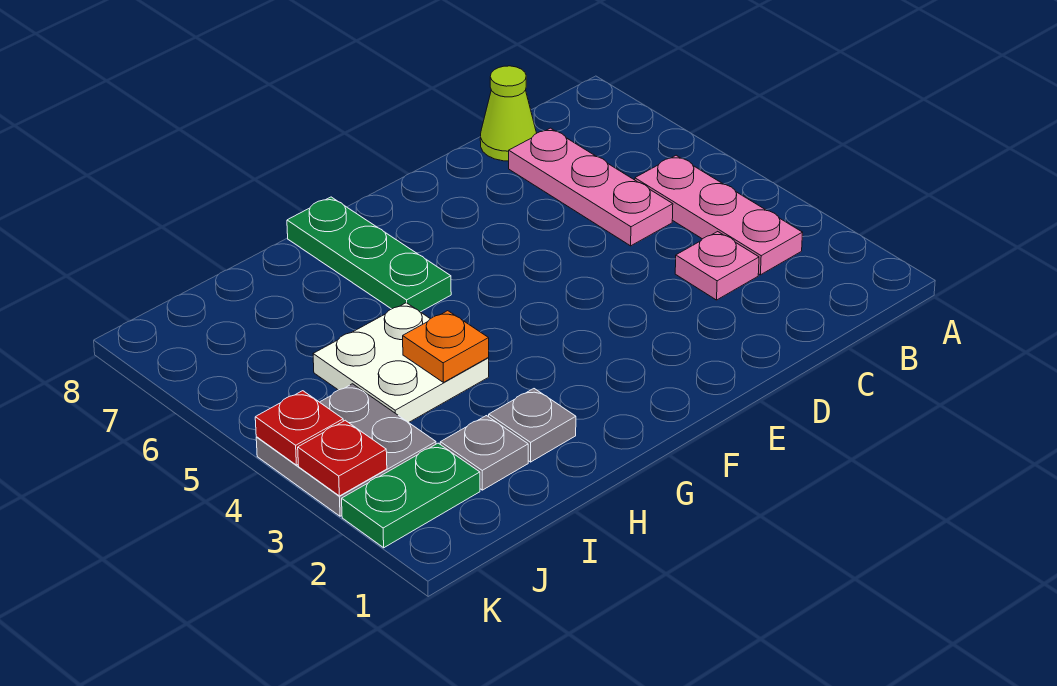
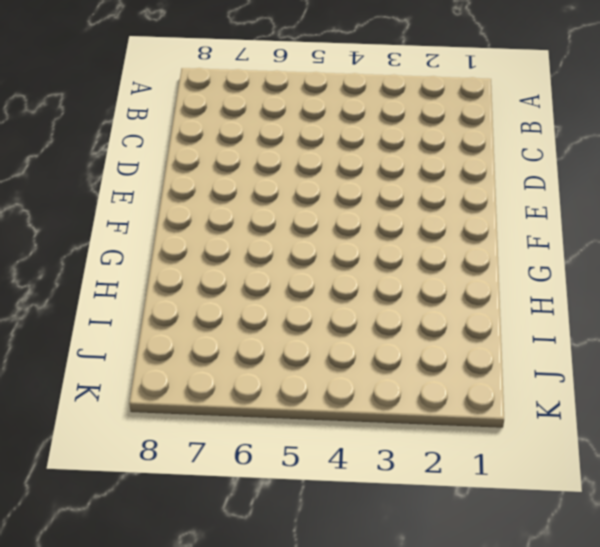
none -> pink 1x3 plate [635,155,803,275]
none -> pink 1x1 plate [675,232,759,300]
none -> pink 1x3 plate [509,128,673,246]

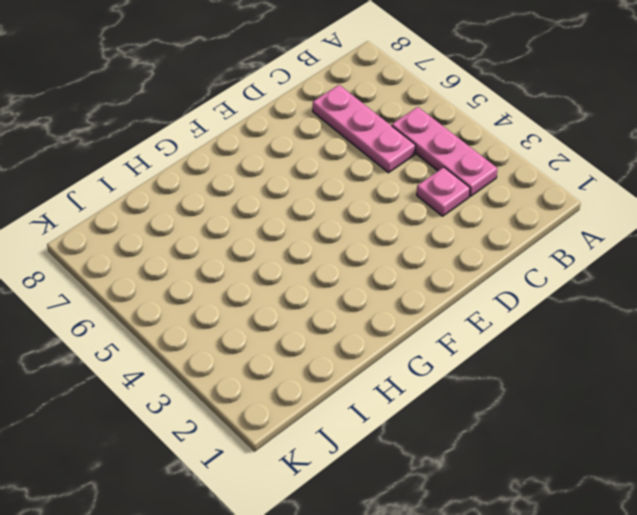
none -> lime 1x1 cone [480,66,537,161]
none -> green 1x3 plate [287,197,451,312]
none -> grey 1x1 plate [489,389,576,462]

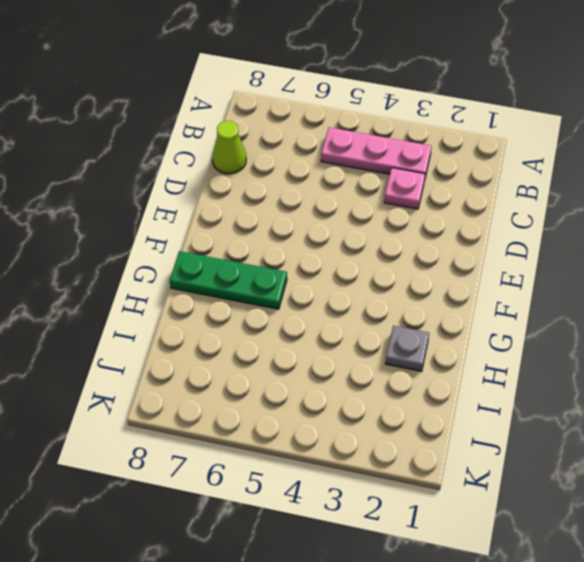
none -> pink 1x3 plate [509,128,673,246]
none -> white 2x2 plate [313,303,489,423]
none -> grey 1x1 plate [440,416,528,490]

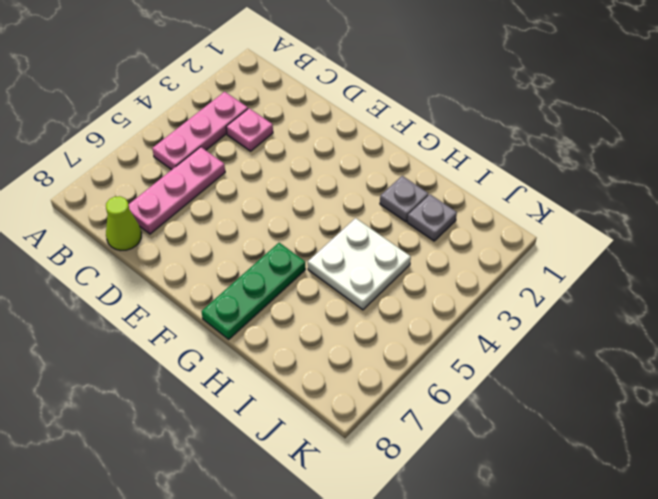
none -> green 1x2 plate [342,443,480,548]
none -> grey 2x2 plate [256,384,436,516]
none -> orange 1x1 plate [403,311,489,382]

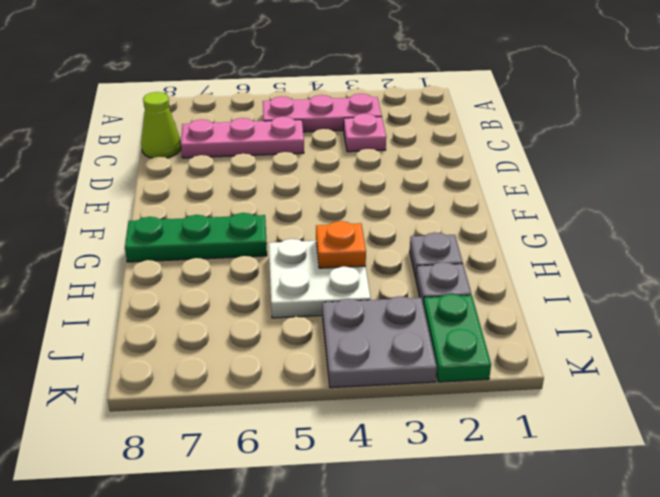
none -> red 1x1 plate [298,420,387,496]
none -> red 1x1 plate [255,391,343,465]

